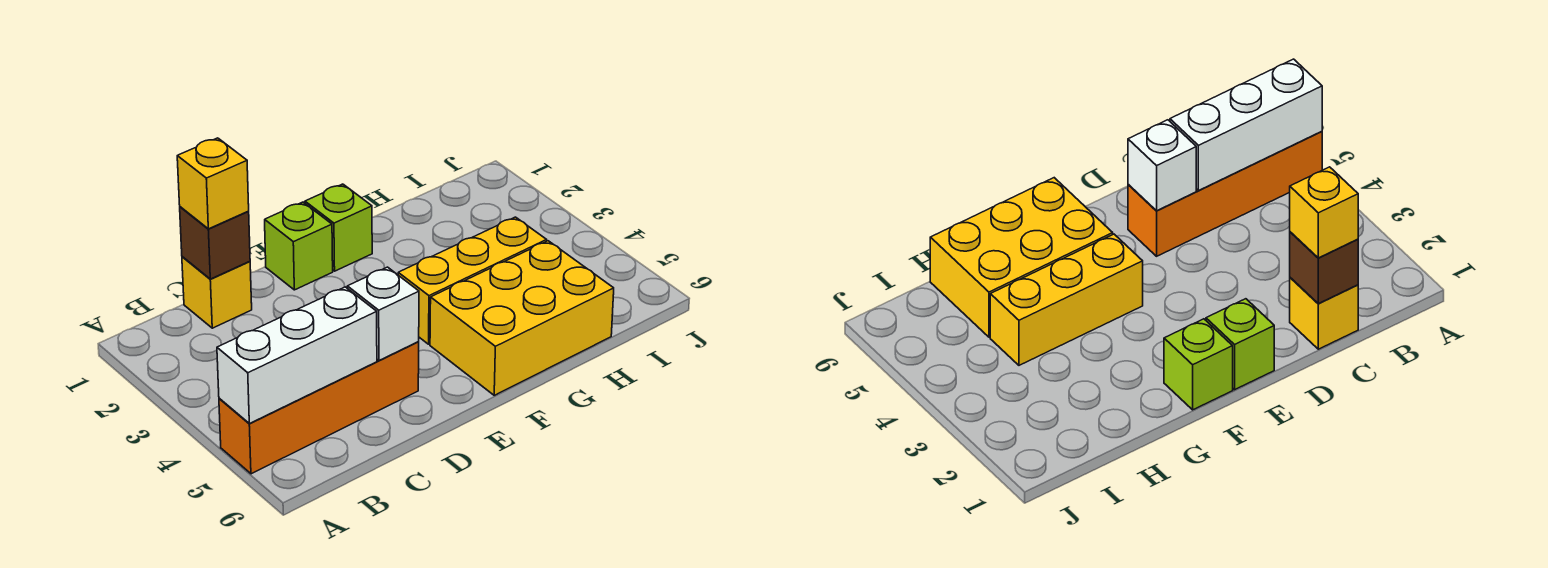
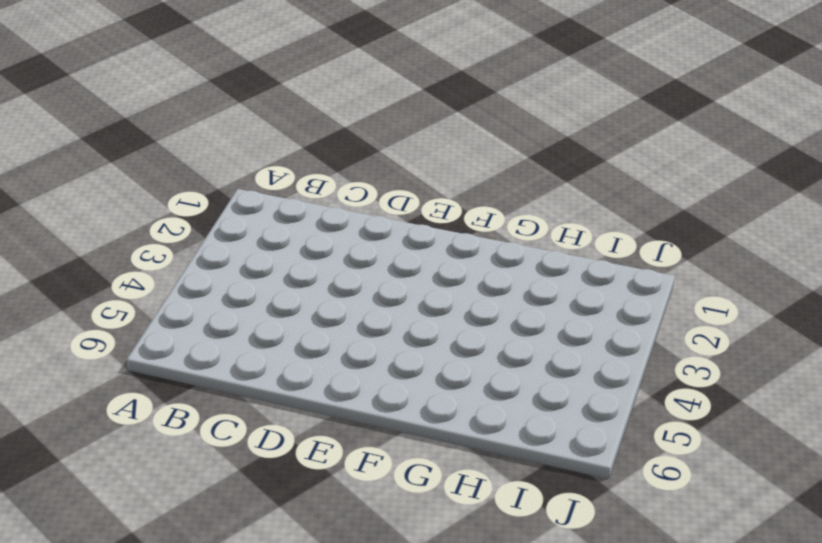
none -> orange 1x4 brick [219,342,419,474]
none -> yellow 1x1 brick [182,257,252,328]

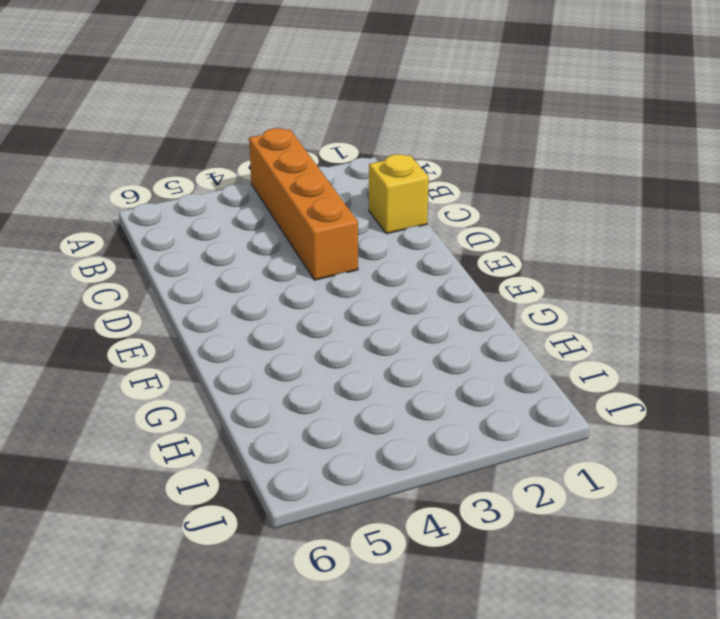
orange 1x4 brick [249,128,358,280] -> orange 1x4 brick moved to [219,342,419,474]
none -> lime 1x1 brick [265,202,333,290]
none -> lime 1x1 brick [305,184,372,271]

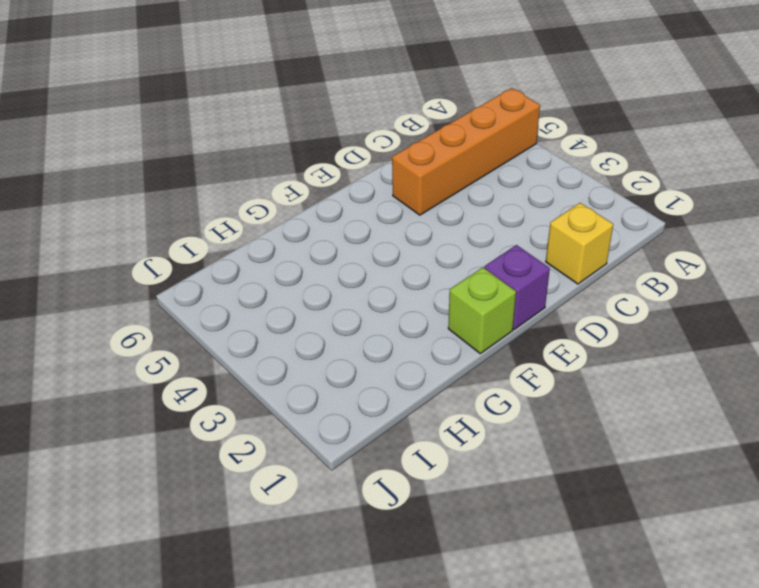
purple 1x1 brick [484,245,550,330] -> lime 1x1 brick [265,202,333,290]
none -> yellow 1x3 brick [398,217,547,344]
none -> yellow 2x3 brick [430,241,614,395]

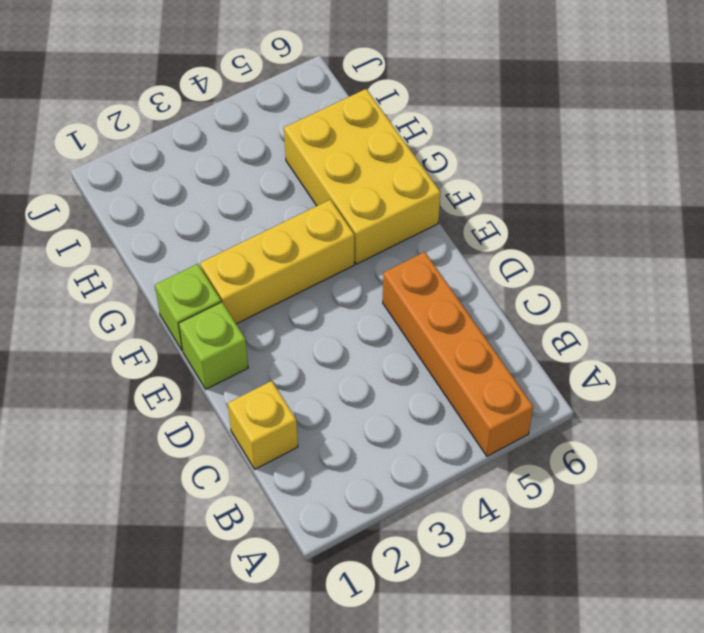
yellow 1x3 brick [200,200,354,324] -> yellow 1x3 brick turned to [398,217,547,344]
none -> white 1x3 brick [217,287,377,424]
none -> brown 1x1 brick [180,207,250,279]

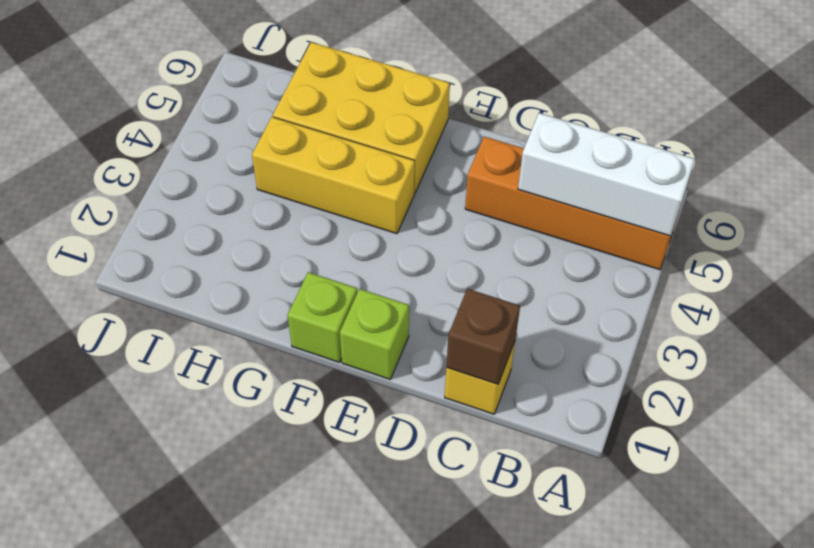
none -> white 1x1 brick [347,267,419,360]
none -> yellow 1x1 brick [177,138,249,229]

